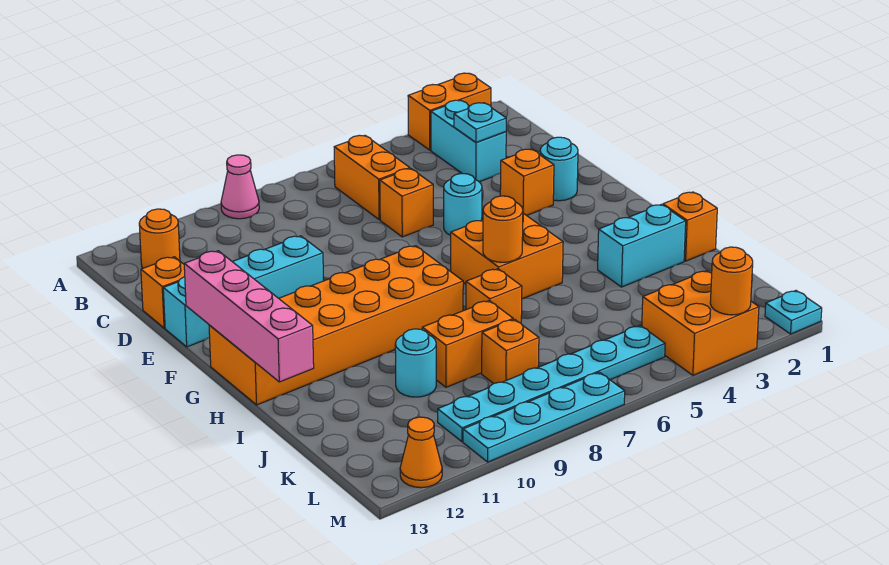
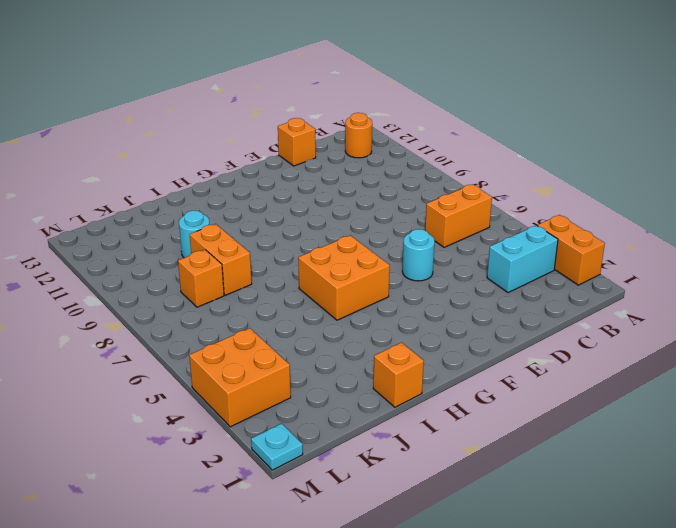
none -> pink 1x1 cone [221,155,259,219]
none -> orange 1x1 brick [380,169,433,237]
none -> cyan 1x1 round brick [540,137,578,201]

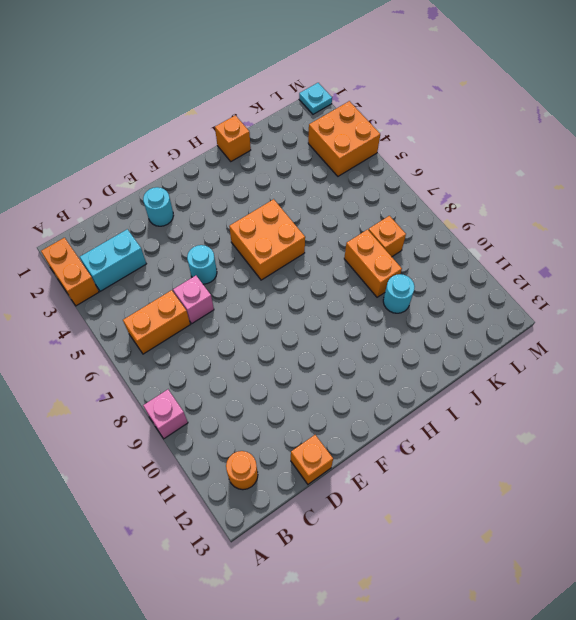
pink 1x1 brick [143,390,188,439] -> pink 1x1 cone [221,155,259,219]
pink 1x1 brick [173,276,214,324] -> orange 1x1 brick [380,169,433,237]
none -> orange 1x1 brick [500,149,554,216]
none -> cyan 1x4 brick [163,236,324,347]
none -> orange 2x6 brick [209,246,463,405]

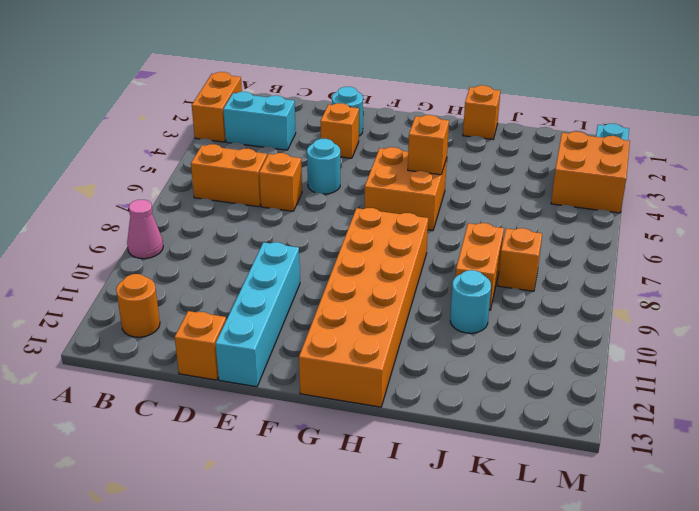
orange 1x1 brick [408,115,449,175] -> orange 1x1 brick moved to [466,269,522,323]
none -> cyan 1x2 brick [598,204,686,287]
none -> cyan 1x6 plate [438,326,665,442]
none -> cyan 1x4 plate [463,372,625,462]

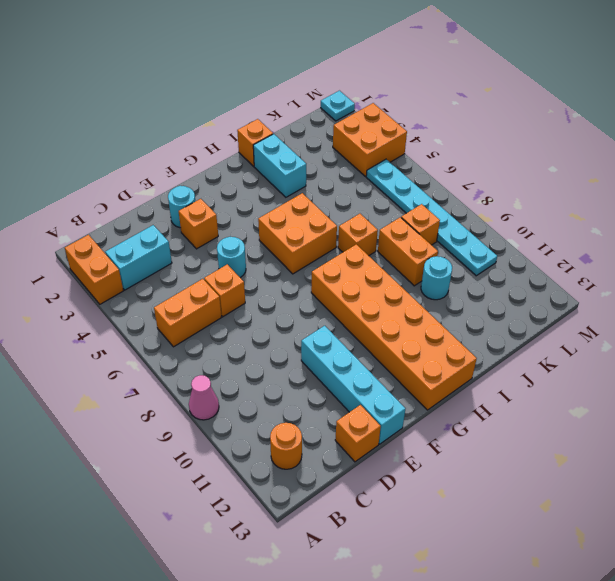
none -> cyan 1x4 plate [463,372,625,462]
none -> orange 1x1 cone [400,417,442,488]
none -> cyan 1x1 plate [454,103,506,143]

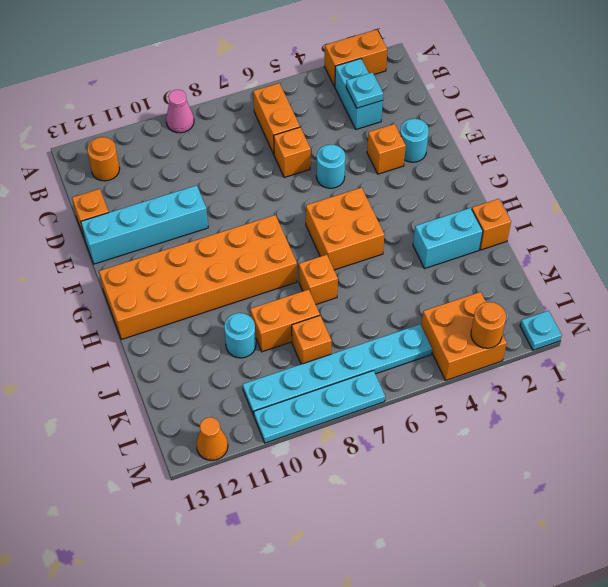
none -> pink 1x4 brick [184,251,314,382]
none -> orange 1x1 round brick [483,196,523,262]

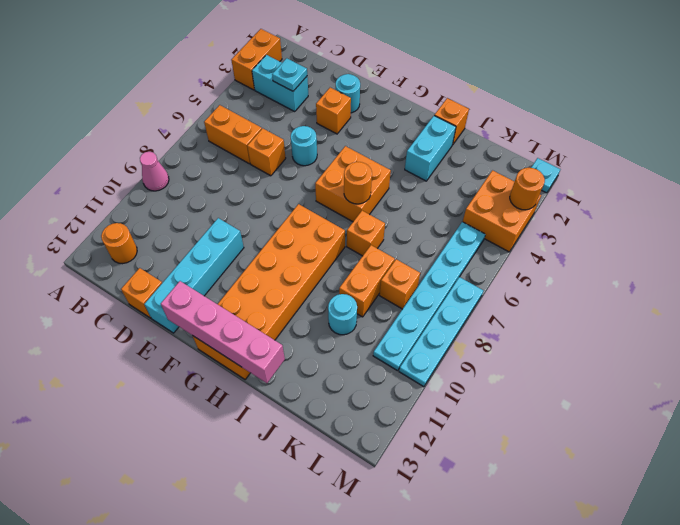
none -> orange 1x1 cone [400,417,442,488]

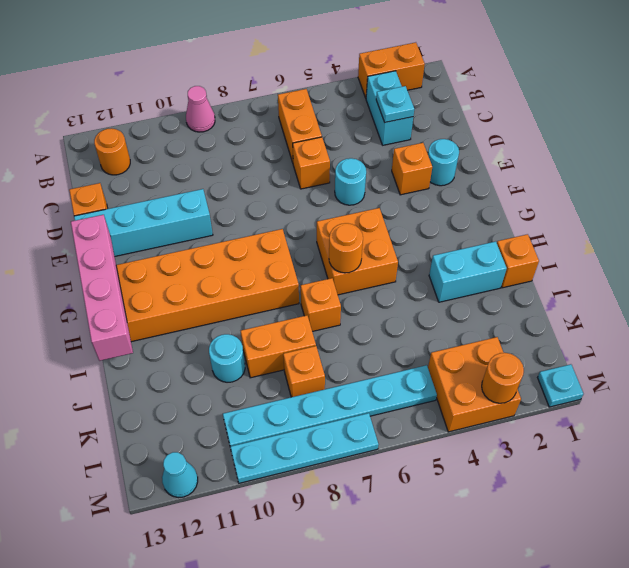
cyan 1x1 cone [162,452,198,498] -> orange 1x1 cone [400,417,442,488]

